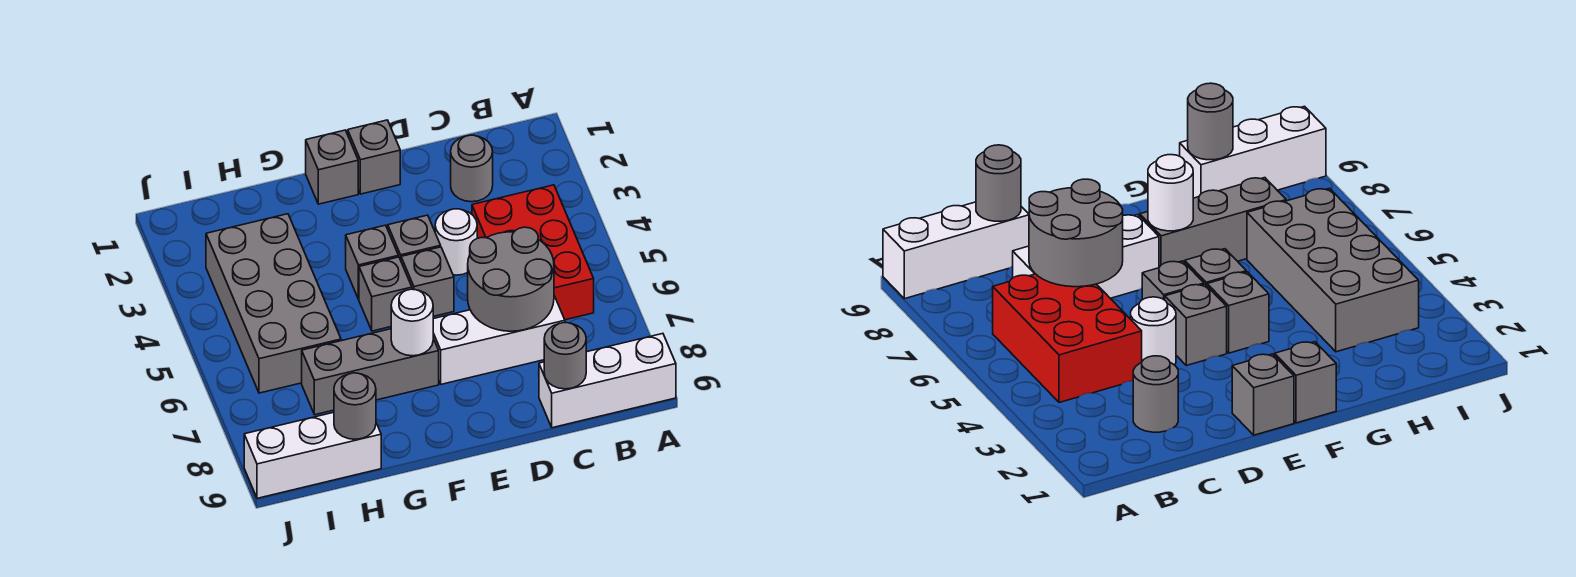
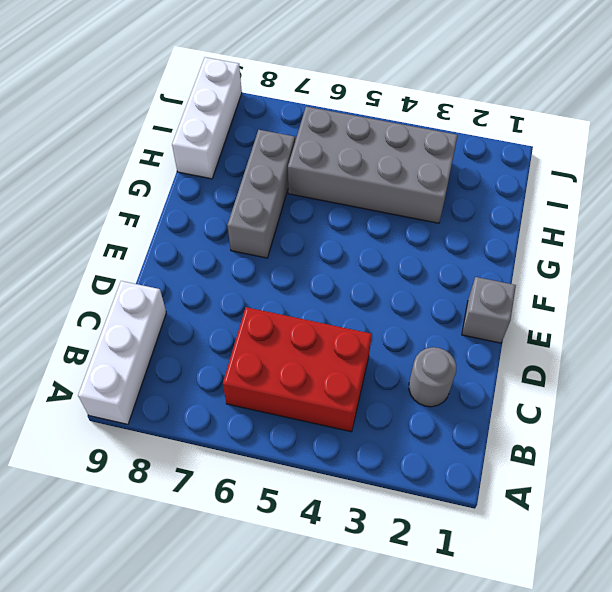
none -> white 1x3 brick [433,296,565,384]
none -> white 1x1 round brick [435,209,477,275]
none -> grey 1x1 brick [388,215,441,260]

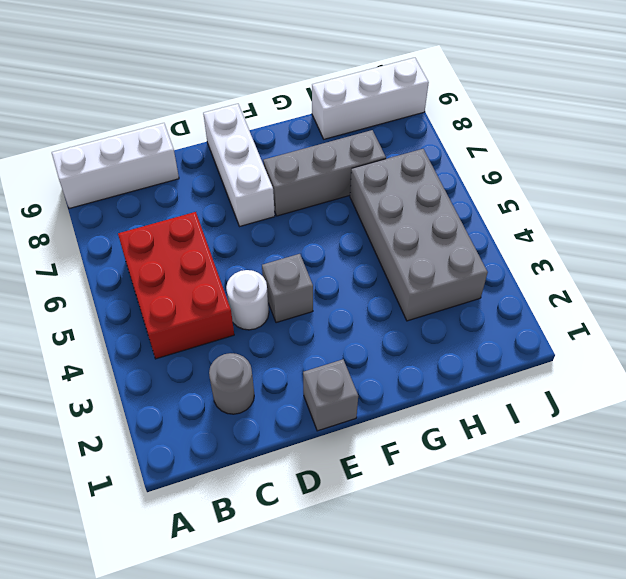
white 1x3 brick [203,104,275,226] -> white 1x3 brick turned to [433,296,565,384]
none -> grey 1x1 brick [401,247,454,316]
none -> grey 1x1 brick [306,130,358,204]
none -> grey 1x1 brick [346,225,399,299]

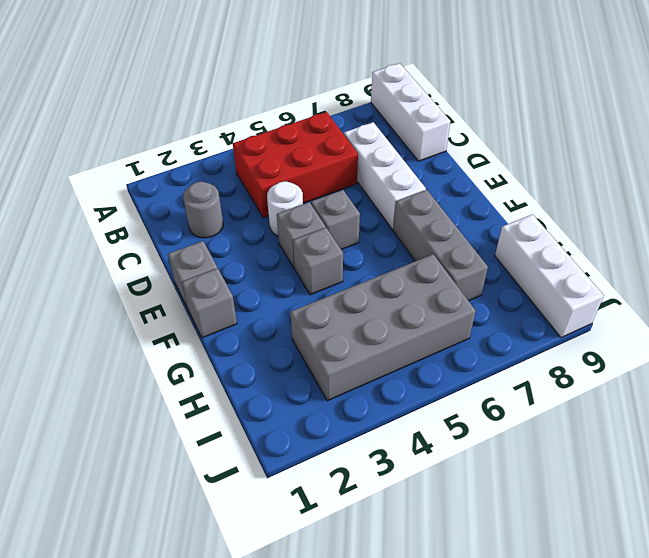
none -> grey 1x1 brick [359,257,412,331]
none -> grey 2x2 round brick [468,227,554,331]
none -> grey 1x1 round brick [544,323,586,389]

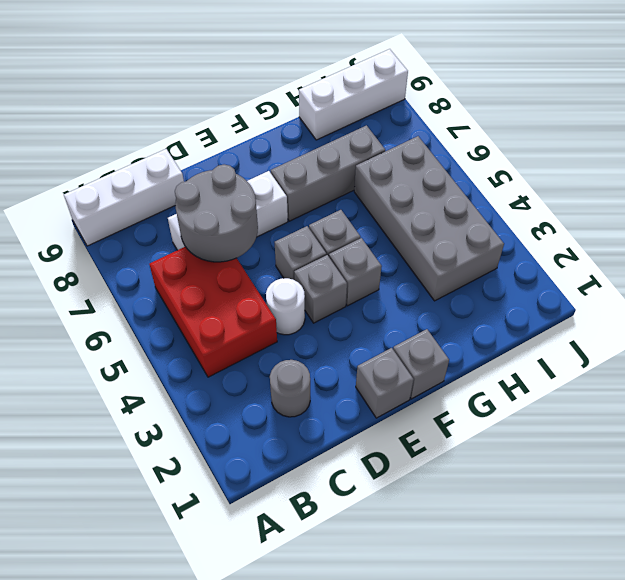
none -> grey 1x1 round brick [544,323,586,389]
none -> white 1x1 round brick [391,289,433,356]
none -> grey 1x1 round brick [334,373,376,439]

